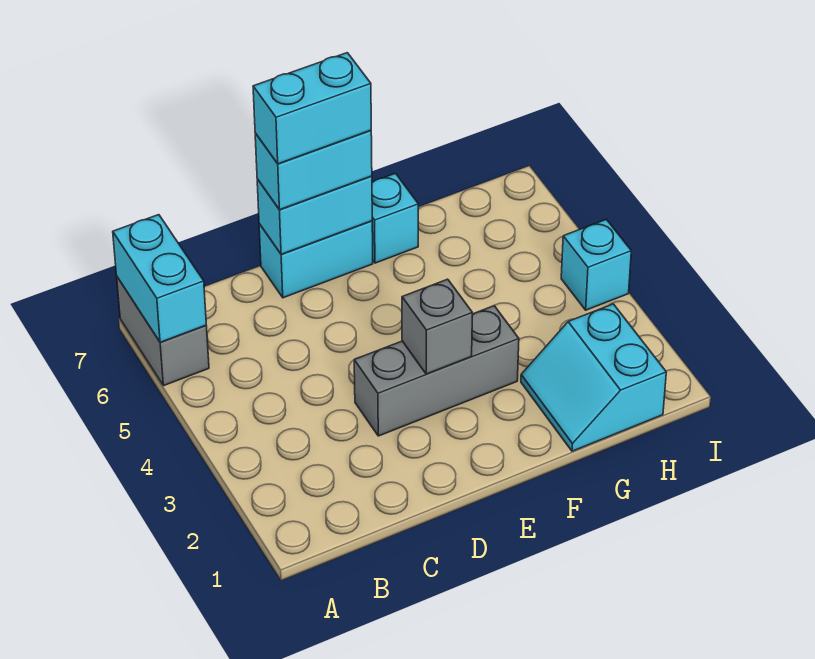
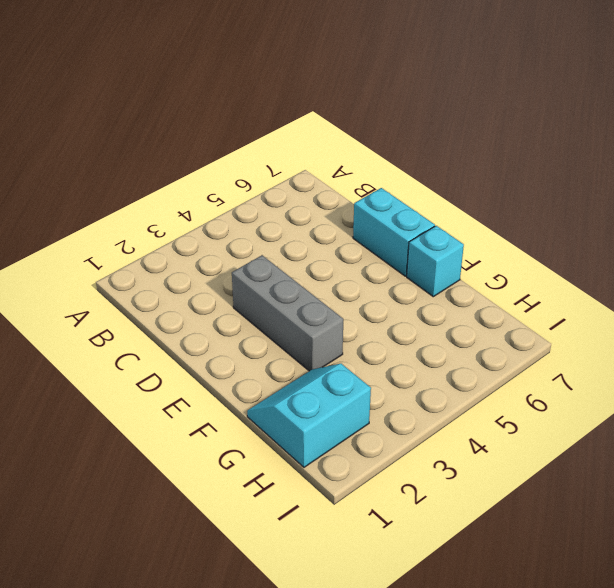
none -> grey 1x2 brick [117,277,209,386]
none -> cyan 1x1 brick [561,219,631,310]

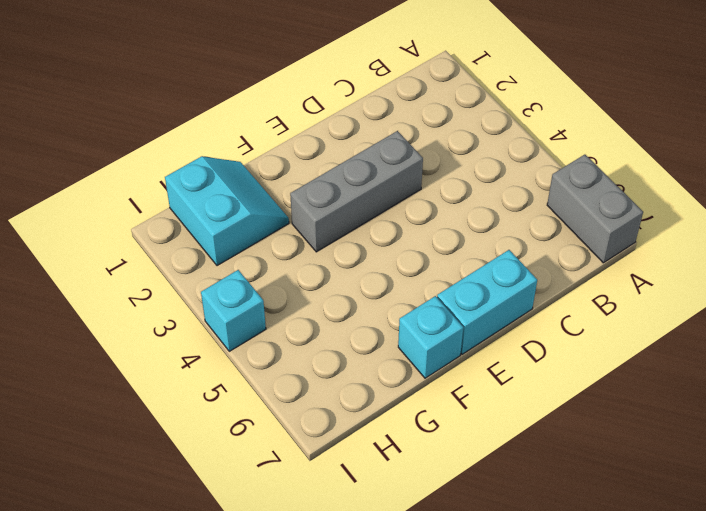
none -> cyan 1x2 brick [113,215,206,342]
none -> cyan 1x2 brick [257,176,372,255]

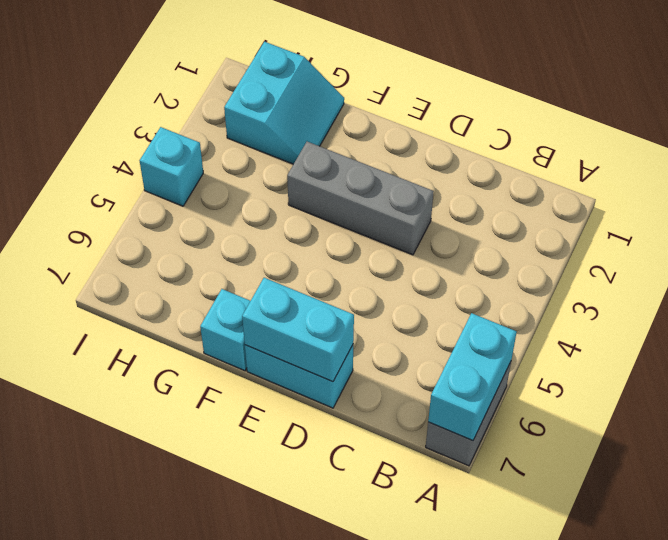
none -> grey 1x1 brick [402,279,472,374]
none -> cyan 1x2 brick [255,130,372,210]

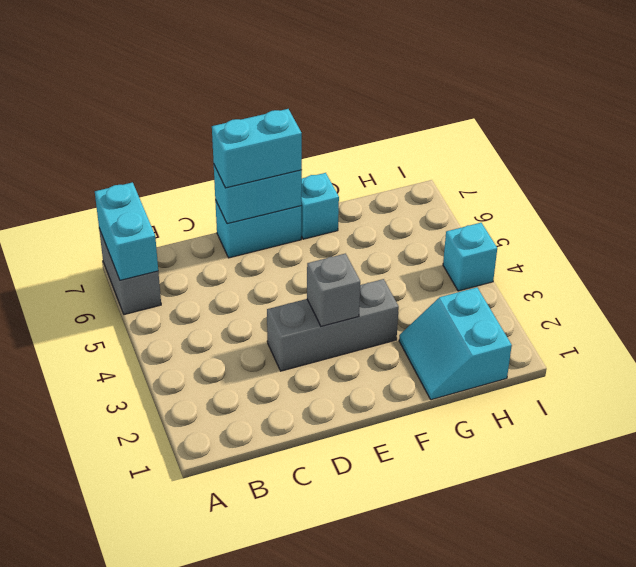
none -> cyan 1x2 brick [253,53,371,164]

